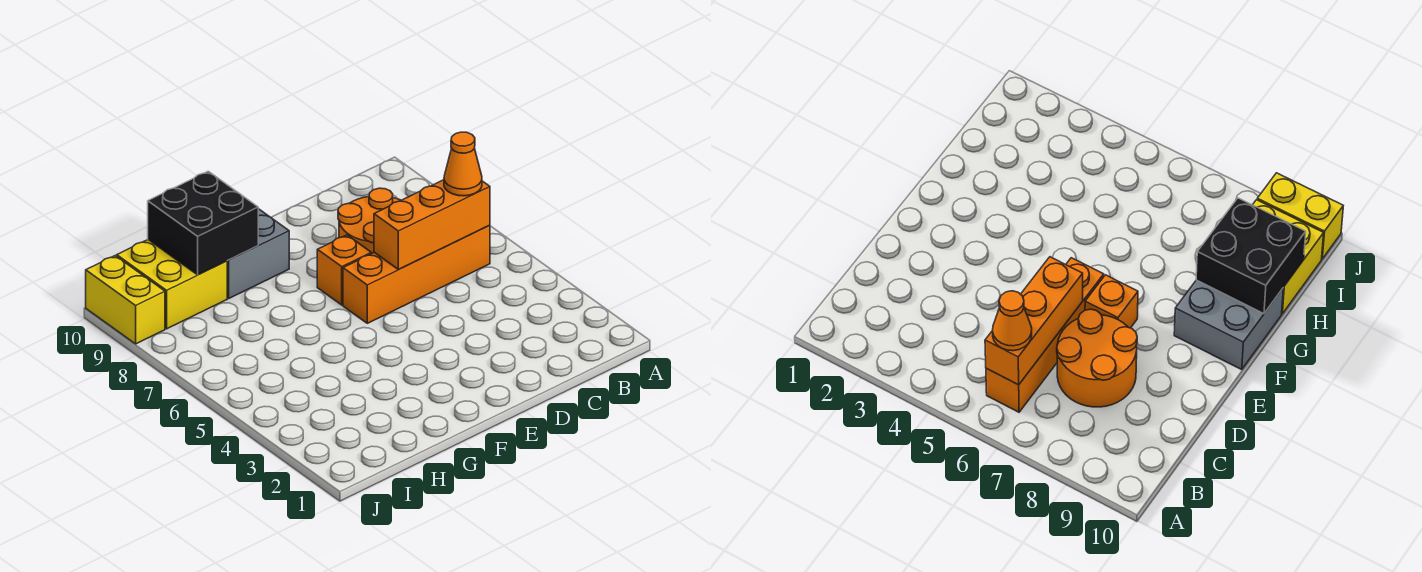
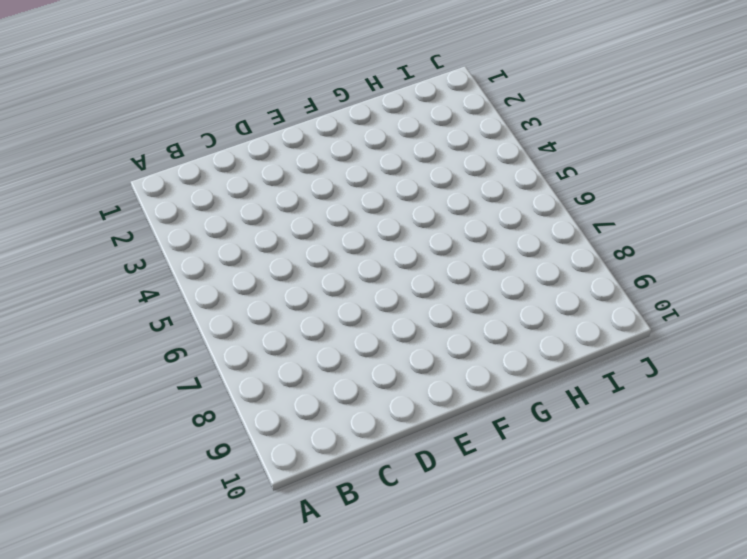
none -> orange 1x4 brick [343,225,490,323]
none -> orange 2x2 round brick [338,188,401,254]

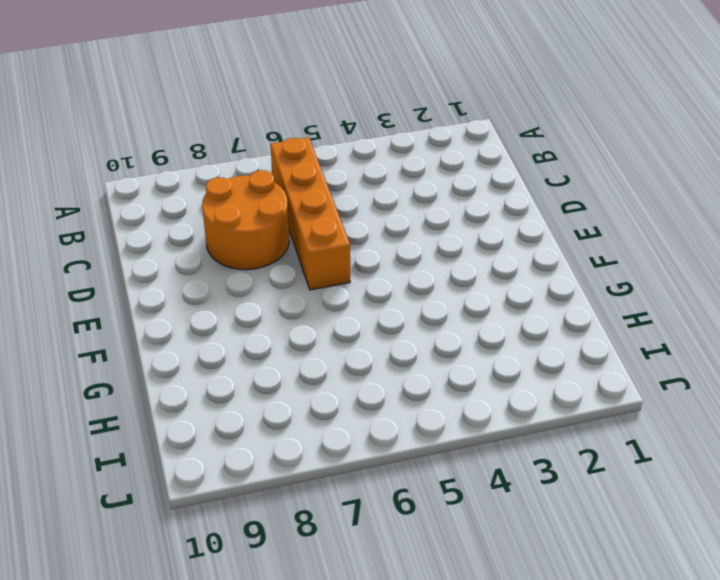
none -> orange 1x1 brick [317,235,371,305]
none -> grey 2x2 brick [227,209,289,298]

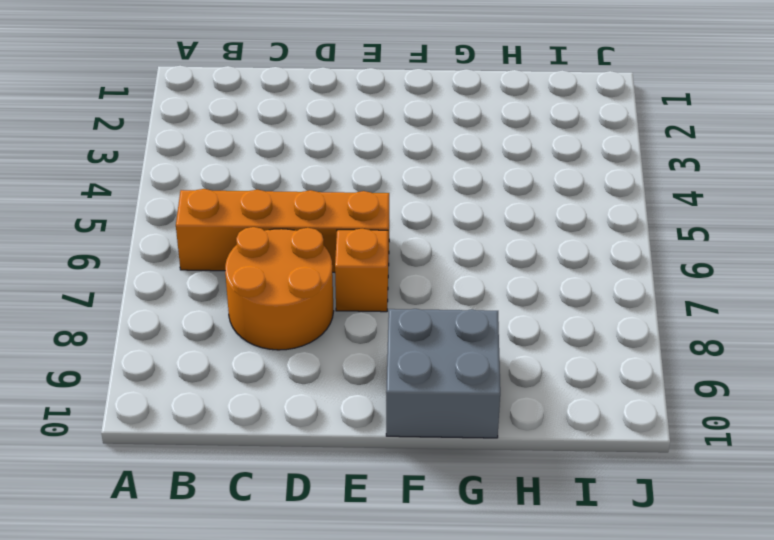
none -> yellow 2x2 brick [117,240,227,329]
none -> yellow 1x2 brick [86,256,165,344]

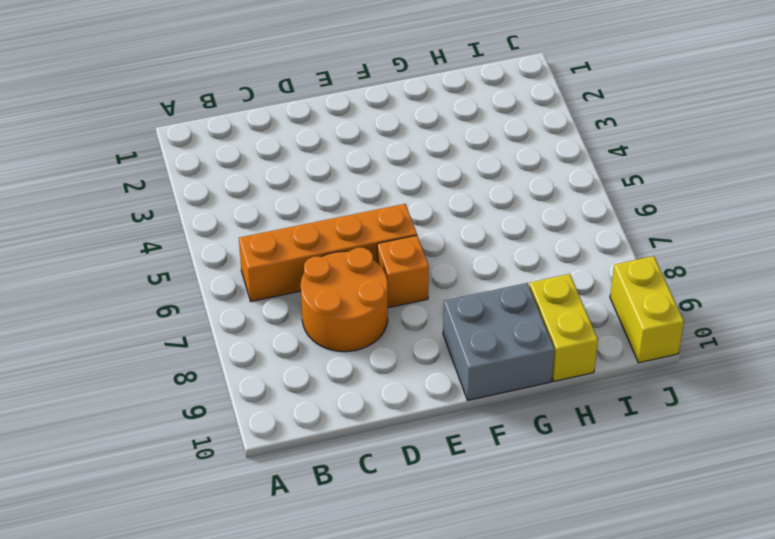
yellow 1x2 brick [529,274,598,381] -> yellow 2x2 brick [117,240,227,329]
none -> orange 1x3 brick [374,180,490,269]
none -> black 2x2 brick [148,171,258,275]

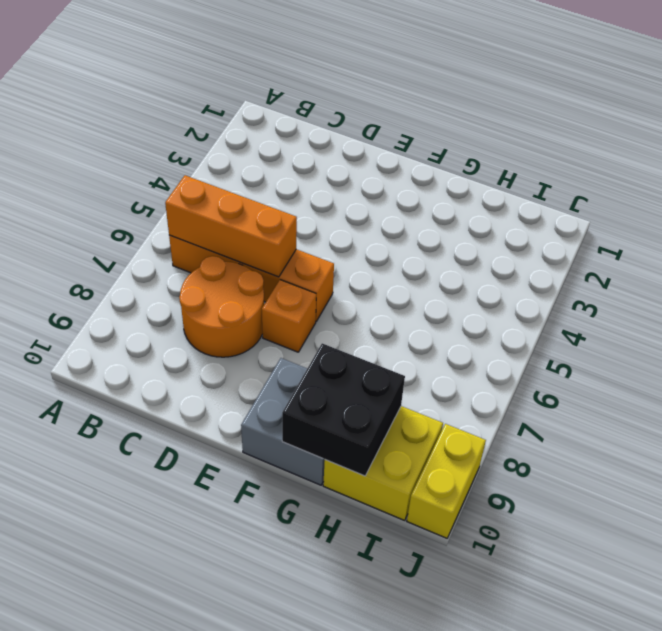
none -> orange 1x1 cone [444,132,482,196]

